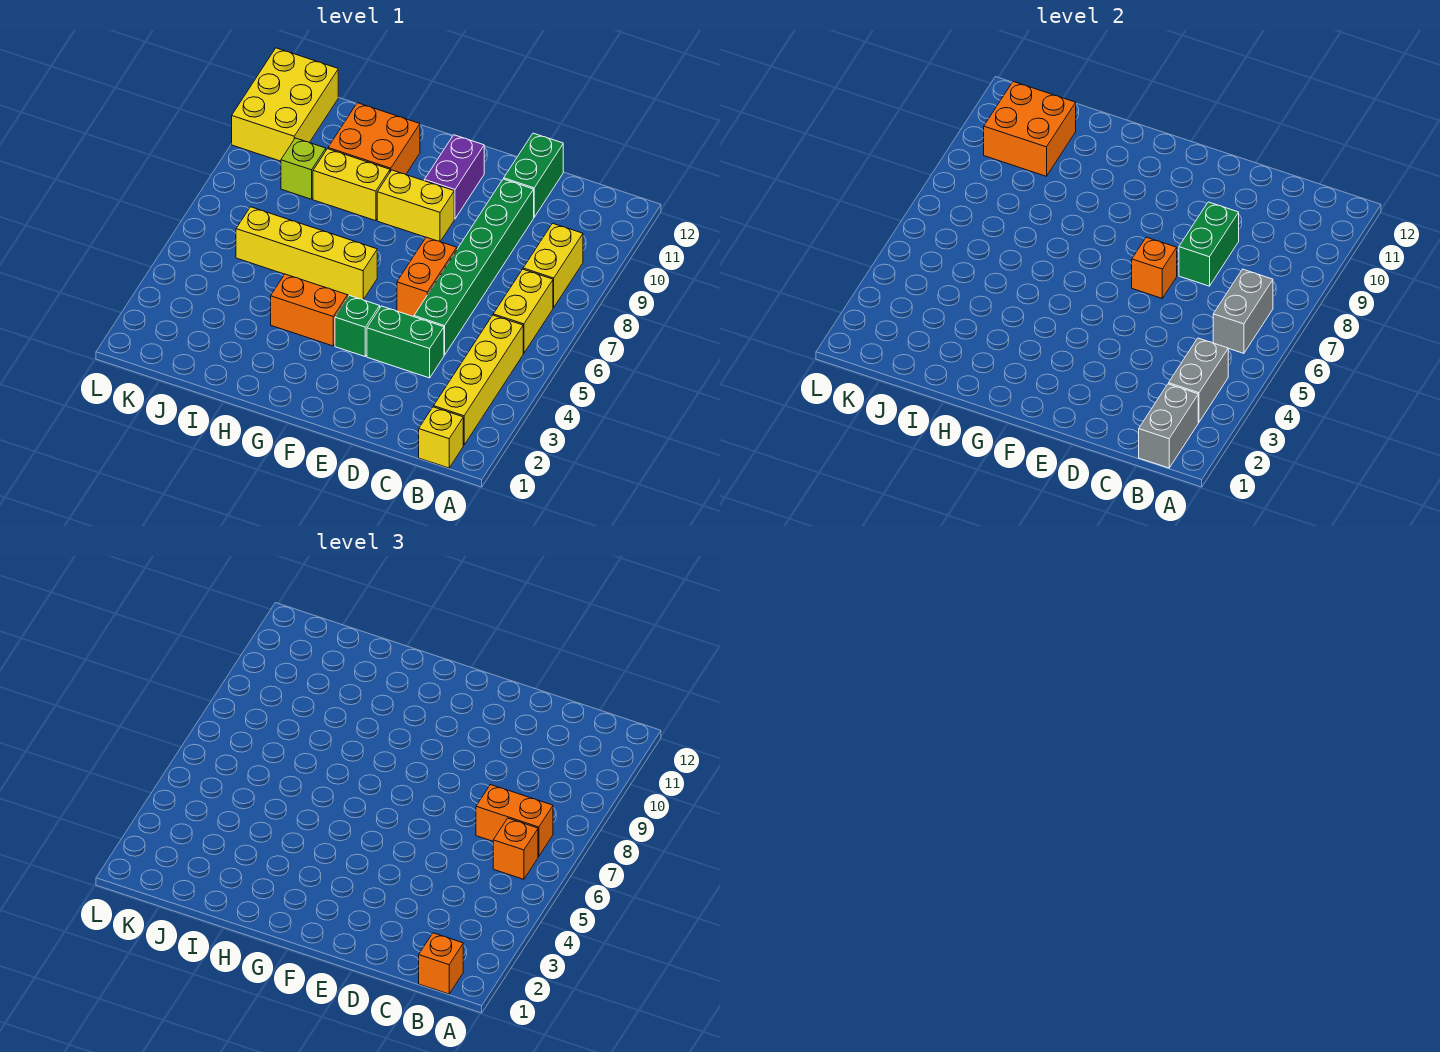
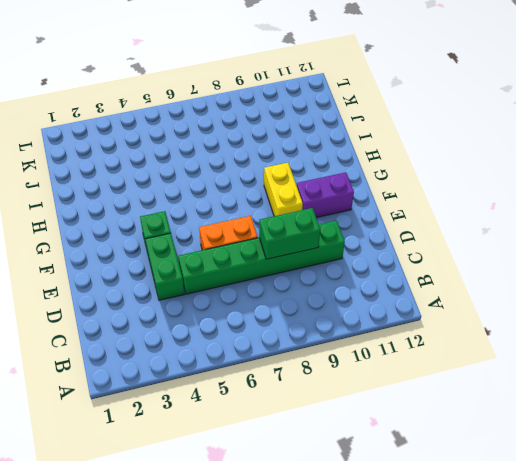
none -> yellow 1x1 brick [419,407,463,468]
none -> yellow 1x4 brick [434,315,523,445]
none -> yellow 1x2 brick [493,269,553,353]

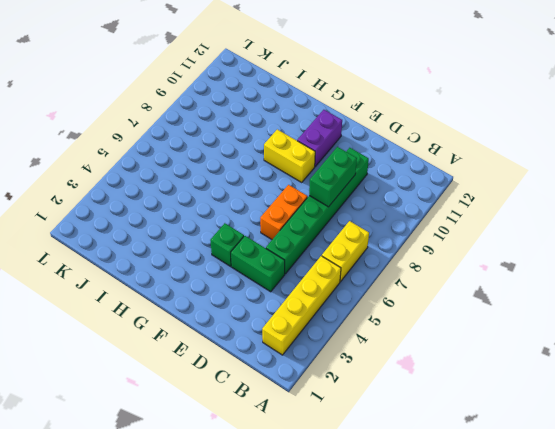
none -> yellow 1x1 brick [419,407,463,468]
none -> yellow 1x2 brick [523,223,583,307]
none -> green 1x2 brick [504,133,563,217]

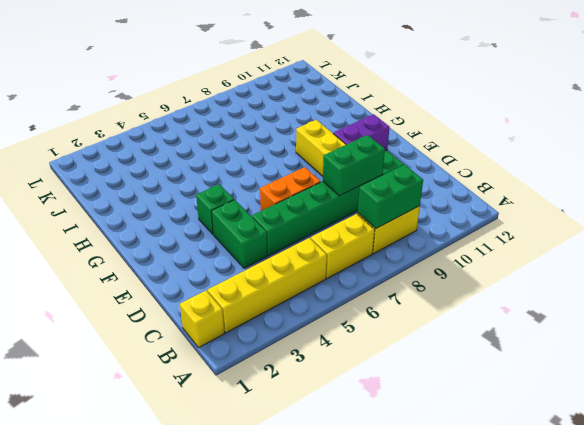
green 1x2 brick [358,165,423,228] -> green 1x2 brick moved to [504,133,563,217]
none -> orange 1x2 brick [271,274,348,346]
none -> yellow 1x4 brick [236,207,377,300]
none -> yellow 1x2 brick [313,149,390,221]

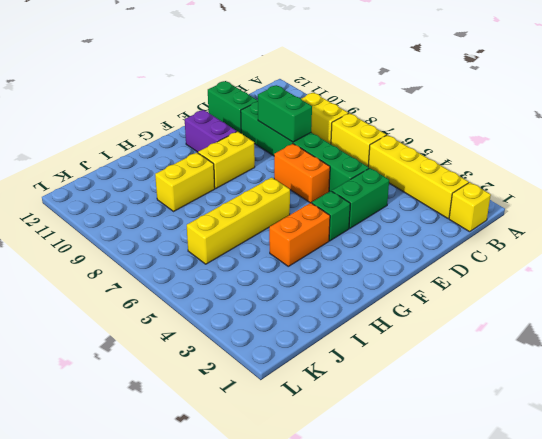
none -> orange 2x2 brick [328,103,420,175]
none -> lime 1x1 brick [281,138,326,199]
none -> yellow 2x3 brick [232,48,338,161]

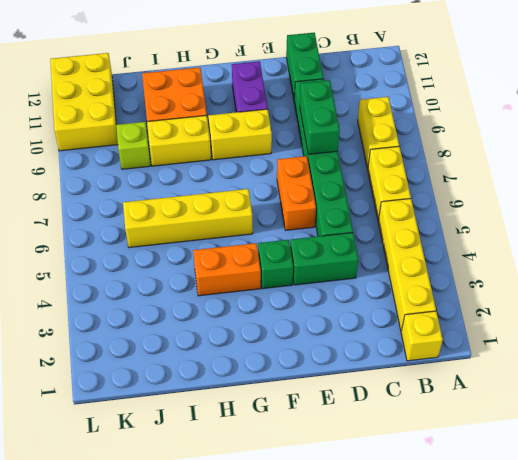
none -> grey 1x2 brick [1139,384,1198,468]
none -> grey 1x2 brick [1169,338,1228,422]
none -> grey 1x2 brick [1213,269,1273,353]

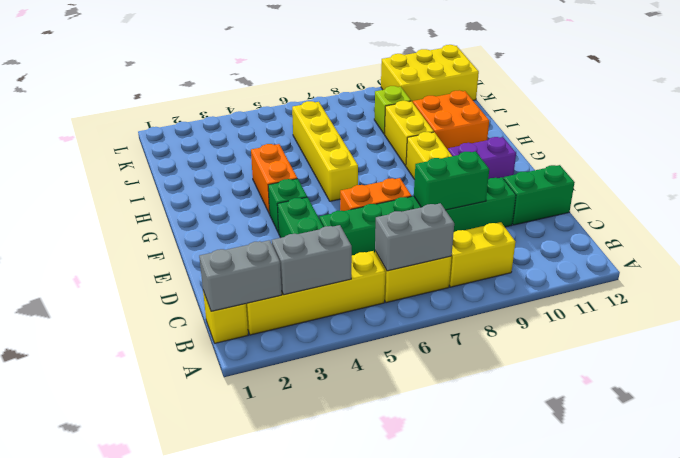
none -> orange 1x1 brick [1132,237,1177,298]
none -> orange 2x2 brick [984,82,1076,176]
none -> orange 1x1 brick [419,933,463,994]

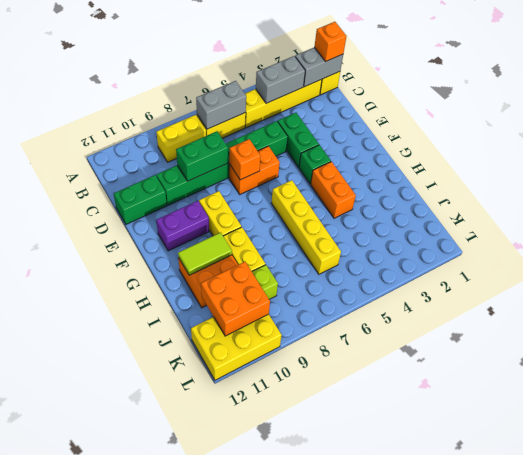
lime 1x2 tile [178,232,232,275] -> none
none -> orange 1x1 brick [493,818,538,879]
none -> orange 1x2 brick [476,785,553,856]

